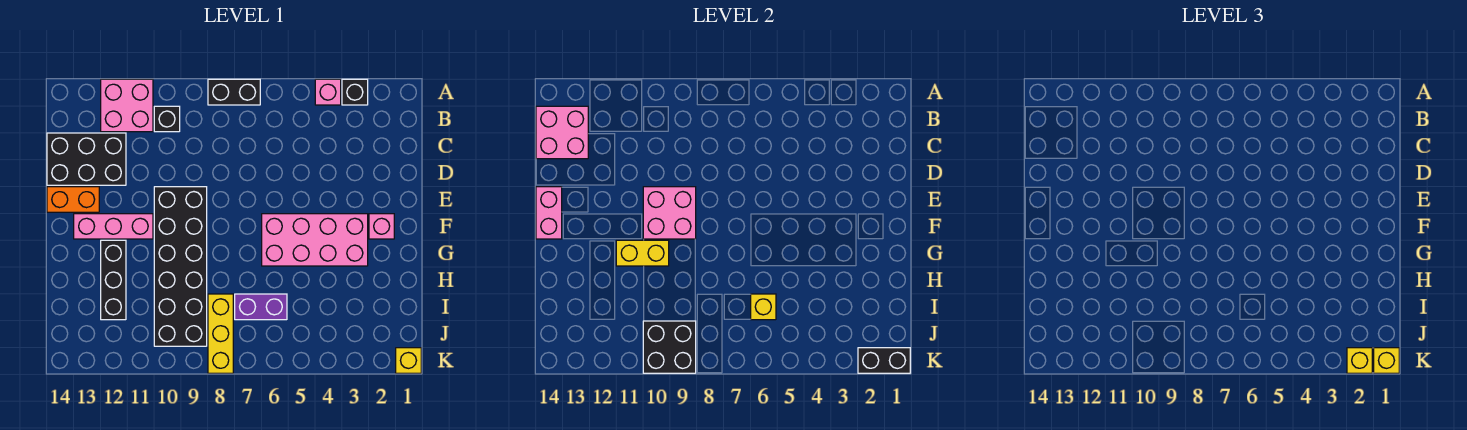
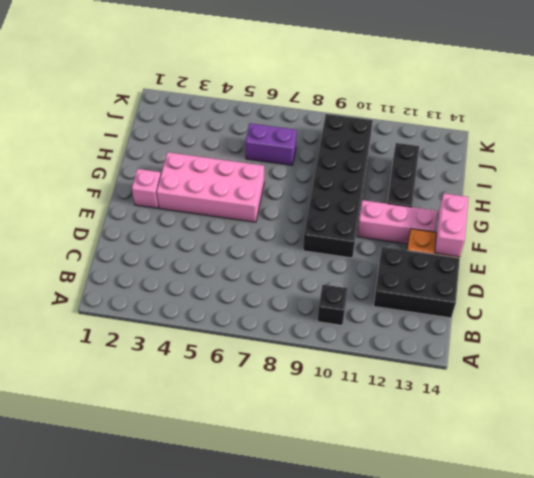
none -> black 1x1 brick [342,79,368,105]
none -> pink 1x1 brick [315,79,341,105]
none -> black 1x2 brick [208,79,260,105]

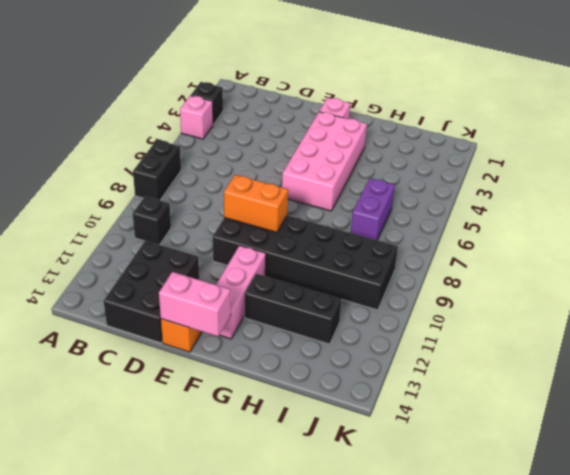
orange 1x2 brick [224,175,288,232] -> pink 2x2 brick [643,187,696,239]
none -> pink 2x2 brick [101,79,153,132]
none -> yellow 1x3 brick [208,294,233,373]
none -> yellow 1x1 brick [396,348,421,373]

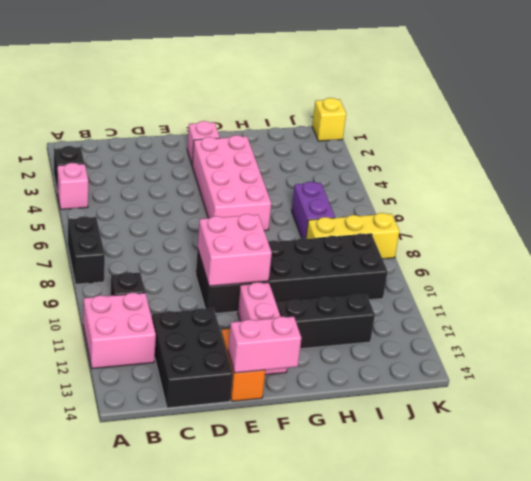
none -> pink 2x2 brick [536,106,588,159]
none -> yellow 1x2 brick [616,240,669,266]
none -> yellow 1x1 brick [751,294,776,320]

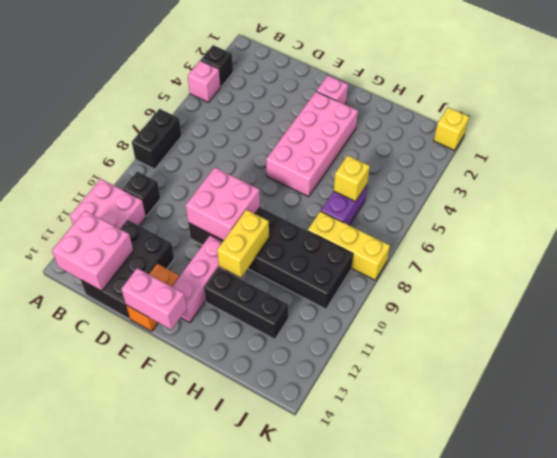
none -> black 2x2 brick [643,321,696,373]
none -> black 1x2 brick [858,348,910,373]
none -> yellow 1x1 brick [1374,348,1399,373]

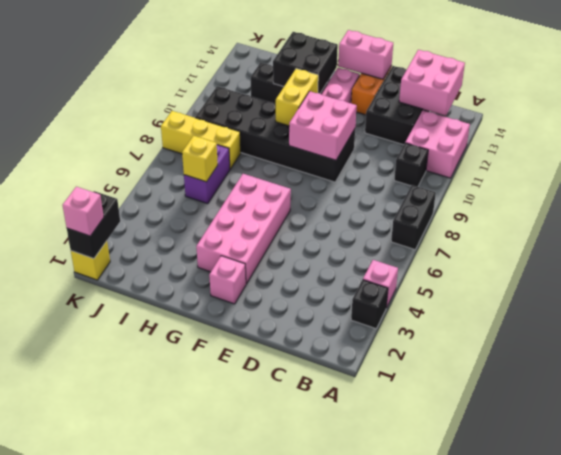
black 2x2 brick [273,32,338,93] -> black 2x2 brick moved to [643,321,696,373]
pink 1x1 brick [63,187,104,236] -> yellow 1x1 brick [1374,348,1399,373]
none -> yellow 1x1 brick [1347,348,1372,373]

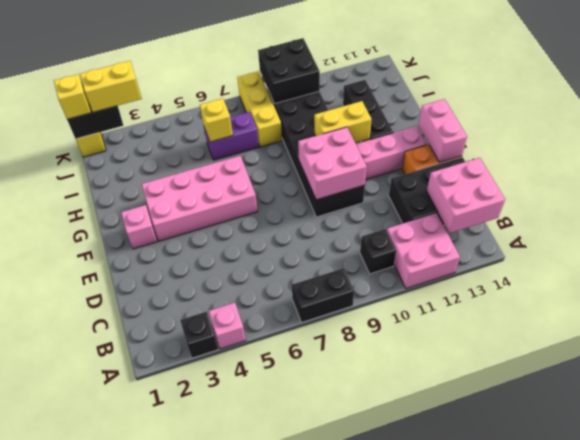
yellow 1x2 brick [80,61,142,112] -> yellow 1x1 brick [1347,348,1372,373]

